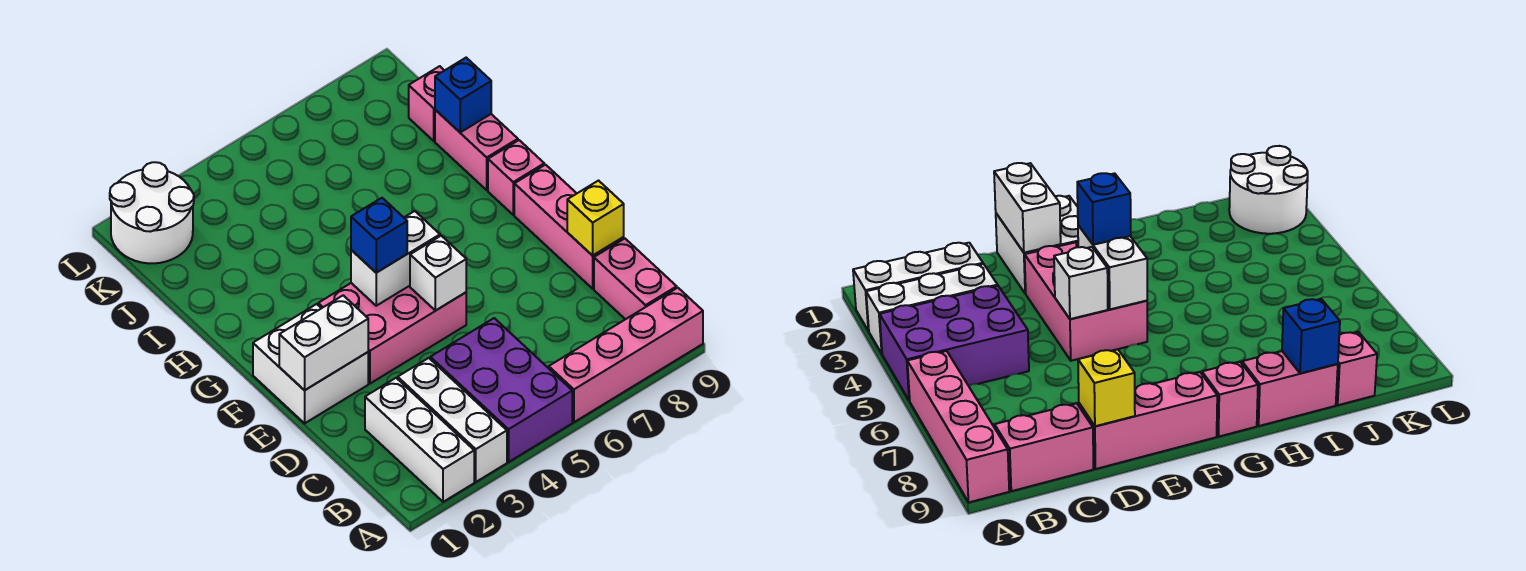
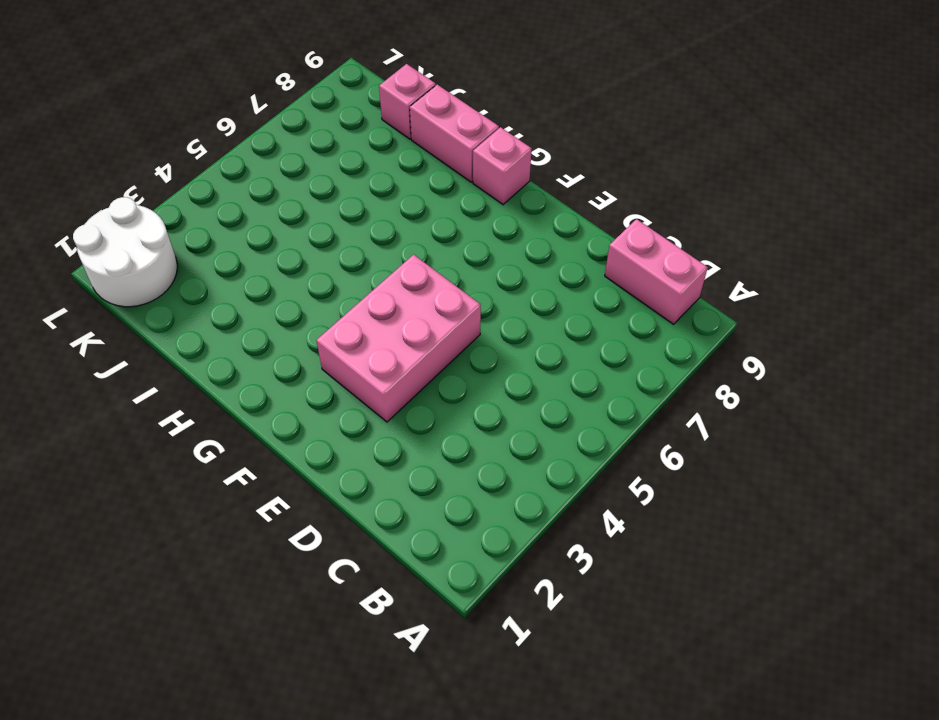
none -> white 1x3 brick [365,378,474,502]
none -> white 1x3 brick [398,358,507,482]
none -> purple 2x3 brick [430,318,572,462]

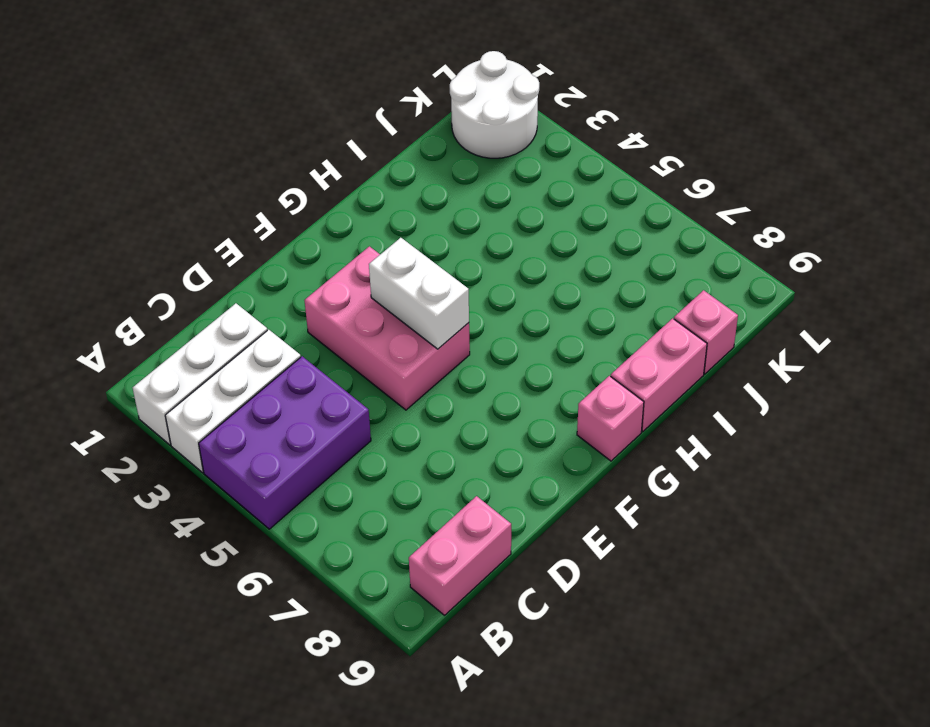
none -> pink 1x4 brick [549,288,703,422]
none -> pink 1x3 brick [514,165,624,289]
none -> white 2x2 brick [253,304,368,423]

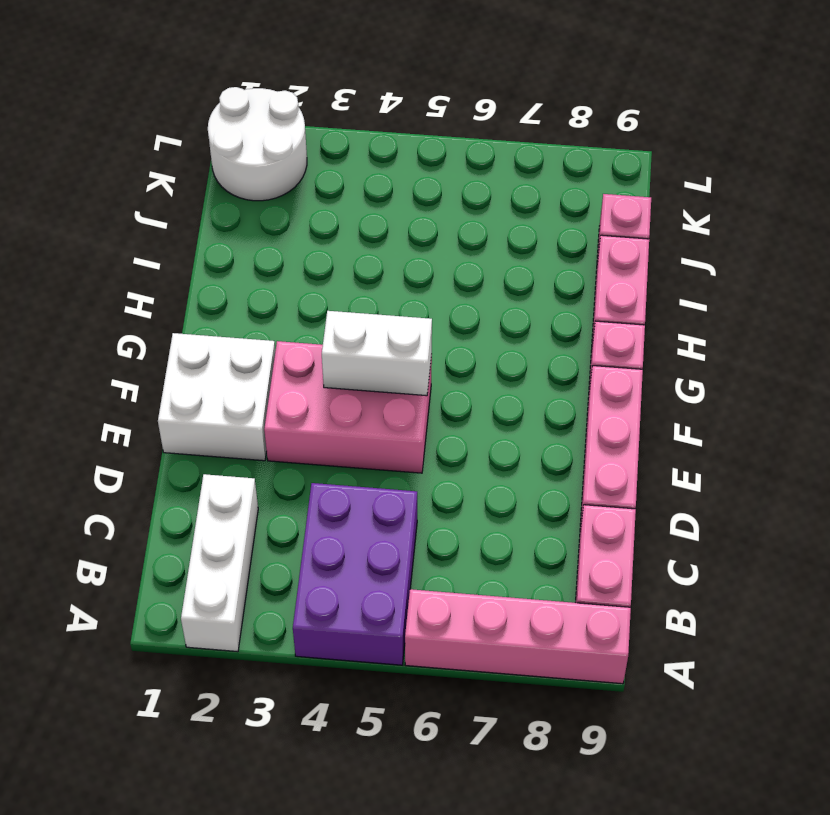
none -> white 1x3 brick [398,358,507,482]
none -> yellow 1x1 brick [567,181,624,256]
none -> white 1x2 brick [279,295,368,390]

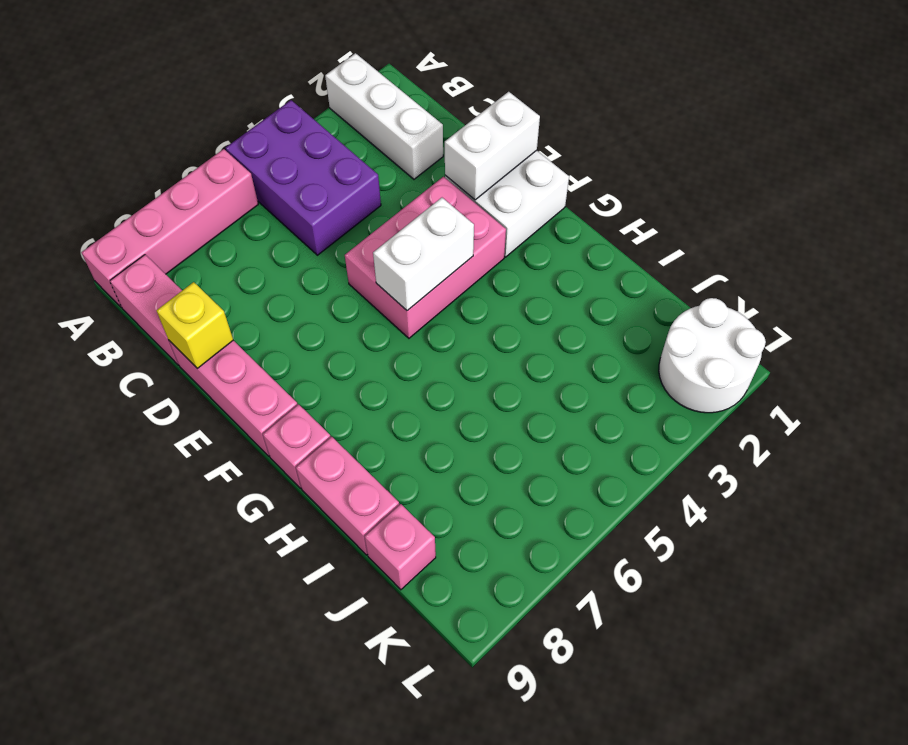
none -> white 1x3 brick [398,358,507,482]
none -> white 1x1 brick [410,236,466,311]
none -> blue 1x1 brick [435,58,491,132]

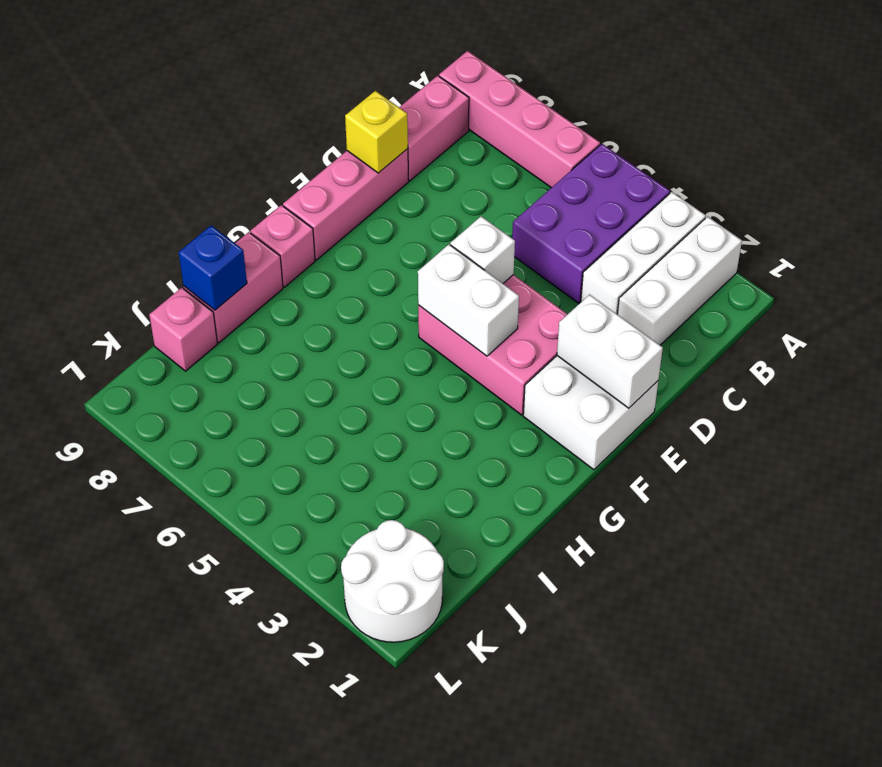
none -> blue 1x1 brick [351,198,407,273]

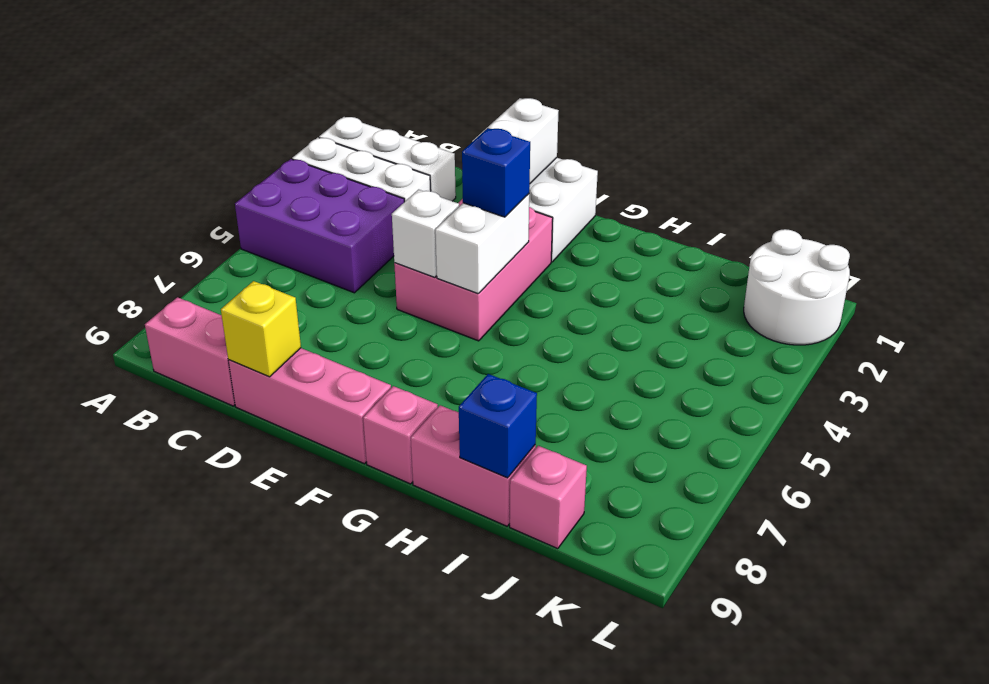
none -> pink 1x4 brick [549,288,703,422]

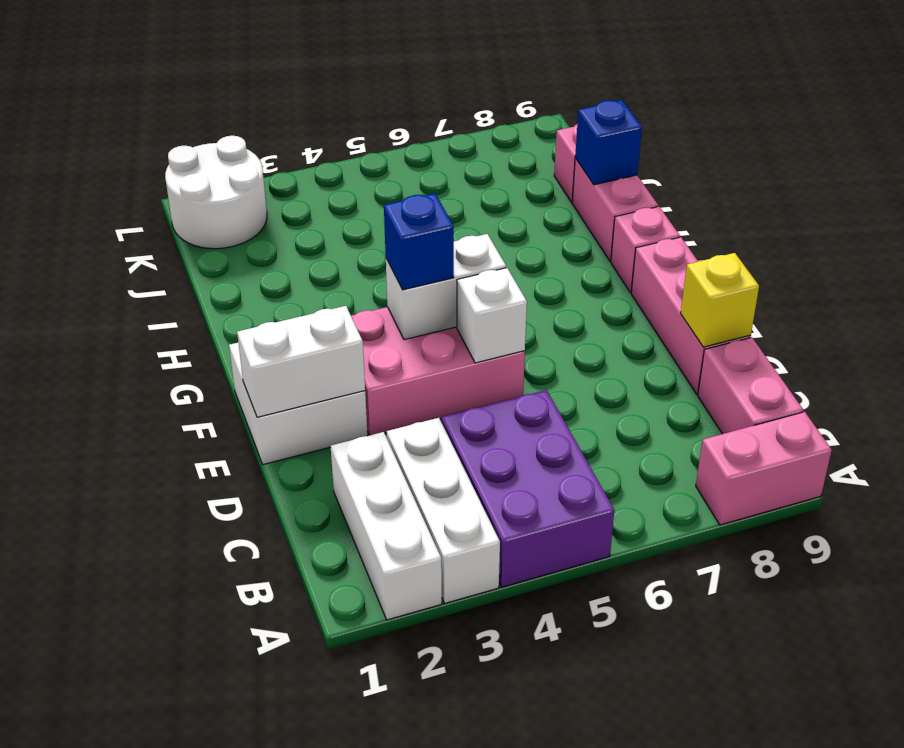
pink 1x2 brick [696,412,832,525] -> pink 1x4 brick [549,288,703,422]

